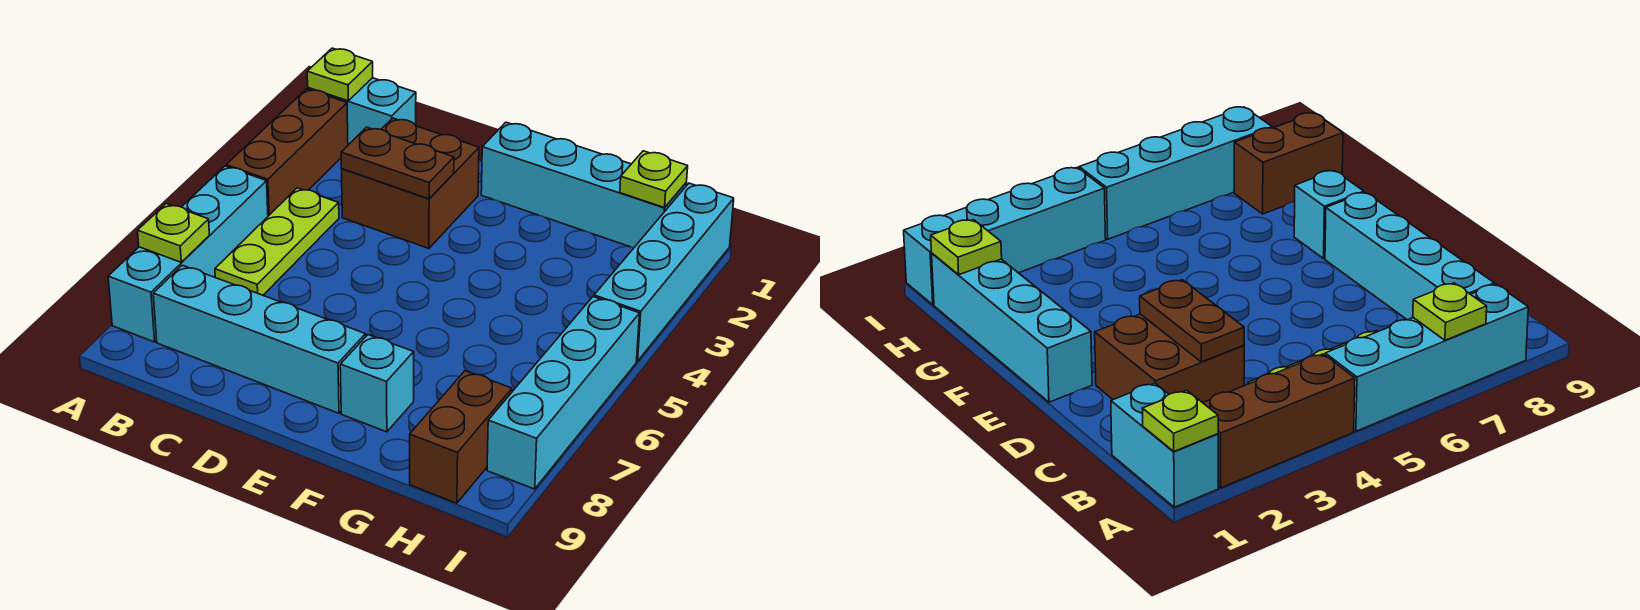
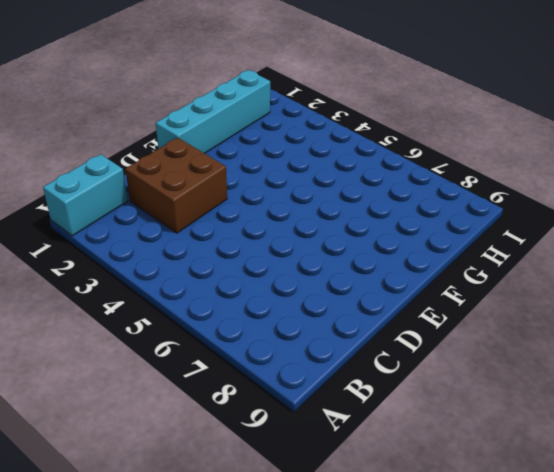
none -> brown 1x3 brick [226,89,348,216]
none -> cyan 1x4 brick [108,166,268,342]
none -> lime 1x3 plate [215,188,339,295]

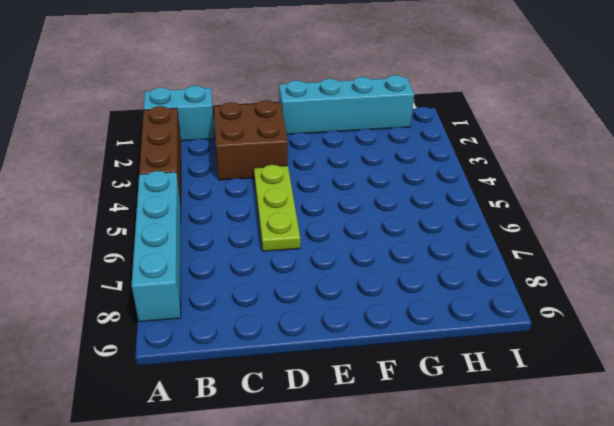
lime 1x3 plate [254,165,300,251] -> lime 1x3 plate moved to [215,188,339,295]
none -> cyan 1x4 brick [153,265,366,413]
none -> cyan 1x1 brick [340,335,414,432]
none -> brown 1x2 brick [410,371,512,503]

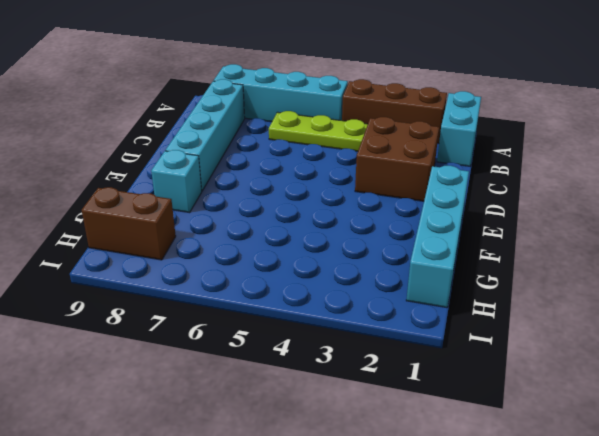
none -> cyan 1x4 brick [594,183,734,361]
none -> cyan 1x4 brick [487,297,640,489]
none -> lime 1x1 plate [307,48,373,101]

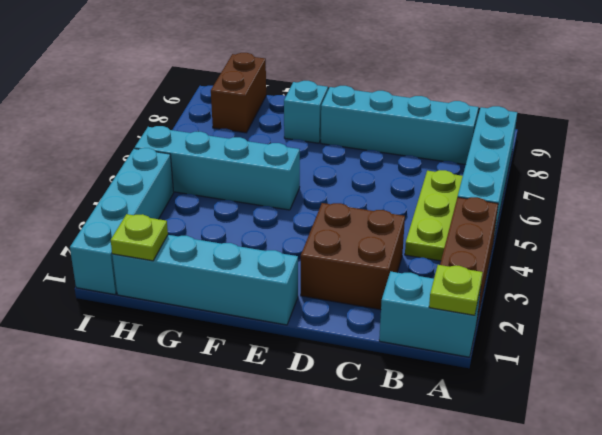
cyan 1x4 brick [134,126,300,210] -> cyan 1x4 brick turned to [487,297,640,489]
none -> lime 1x1 plate [138,204,209,262]
none -> brown 1x2 plate [341,127,454,199]

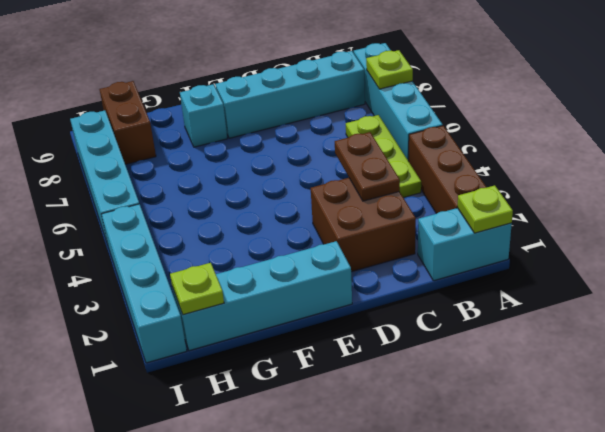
brown 1x2 plate [335,132,400,201] -> brown 1x2 plate turned to [341,127,454,199]

